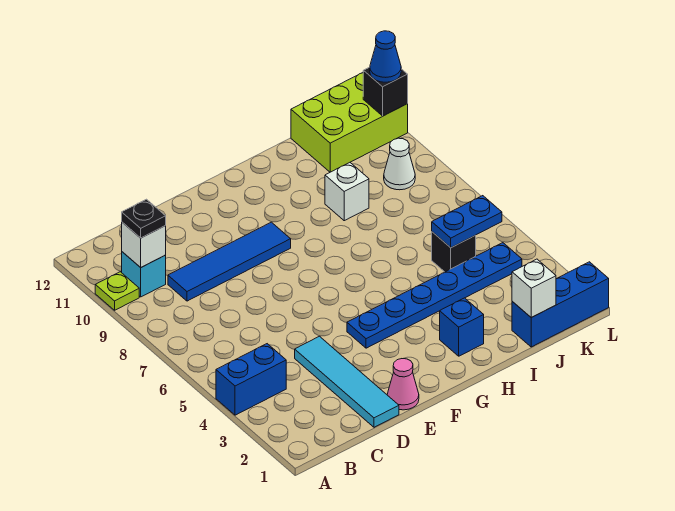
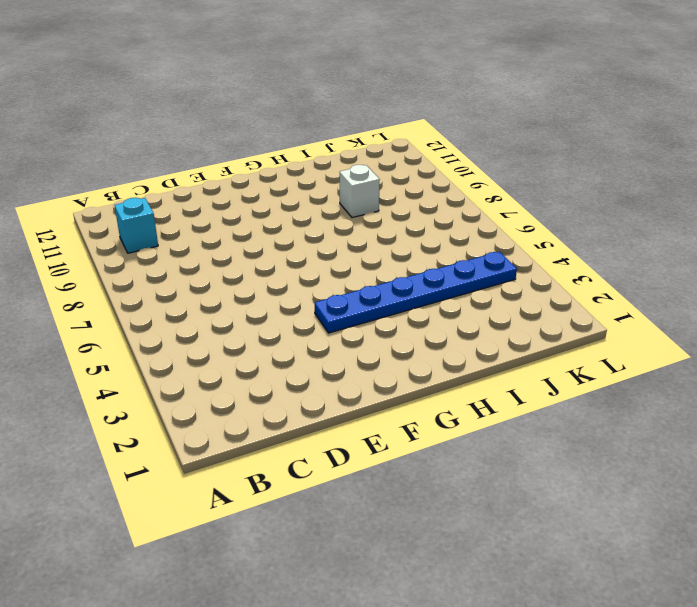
none -> blue 1x2 brick [216,344,286,415]
none -> lime 1x1 plate [95,272,139,310]
none -> blue 1x4 tile [168,222,291,301]

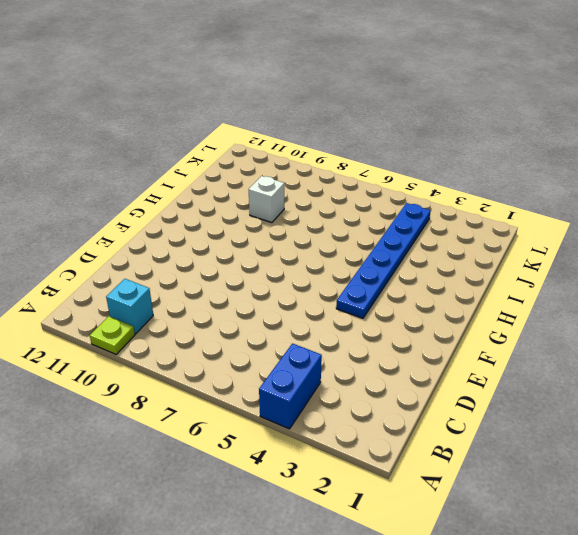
none -> blue 1x4 tile [168,222,291,301]
none -> cyan 1x4 tile [295,336,399,427]
none -> pink 1x1 cone [387,359,419,410]

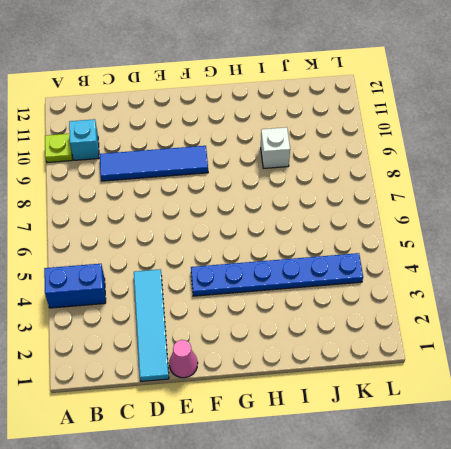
none -> blue 1x1 brick [440,298,484,356]
none -> blue 1x3 brick [512,262,609,347]
none -> black 1x1 brick [432,232,476,272]

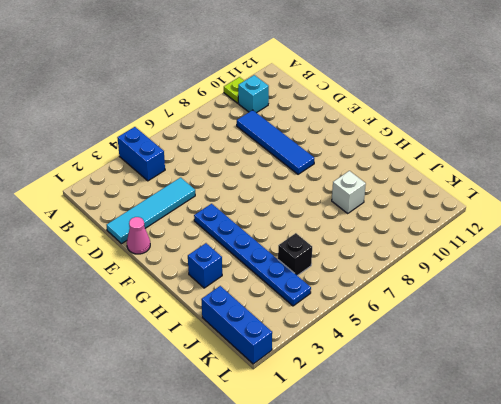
none -> lime 2x3 brick [291,73,408,172]
none -> white 1x1 cone [384,138,415,190]
none -> white 1x1 brick [122,222,166,267]

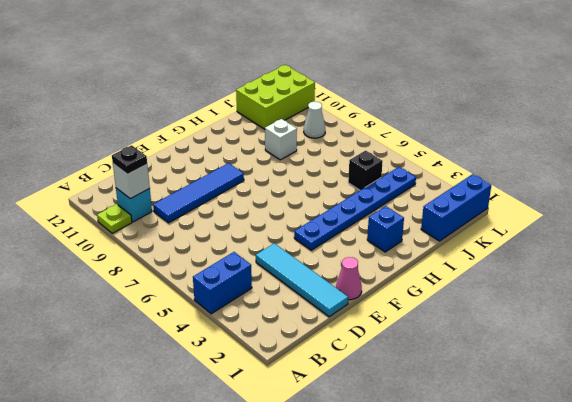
none -> white 1x1 brick [512,259,556,318]
none -> blue 1x2 plate [432,196,502,248]
none -> black 1x1 brick [363,67,408,116]

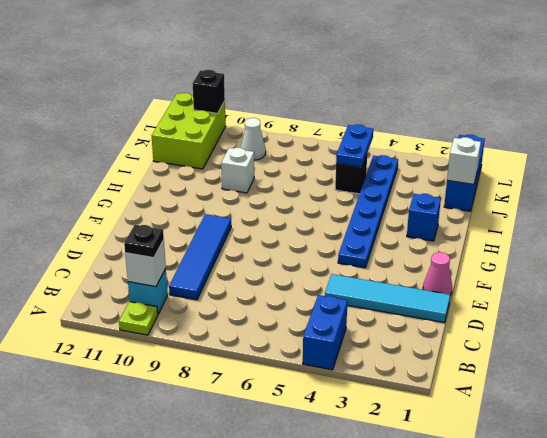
none -> blue 1x1 cone [370,31,401,82]

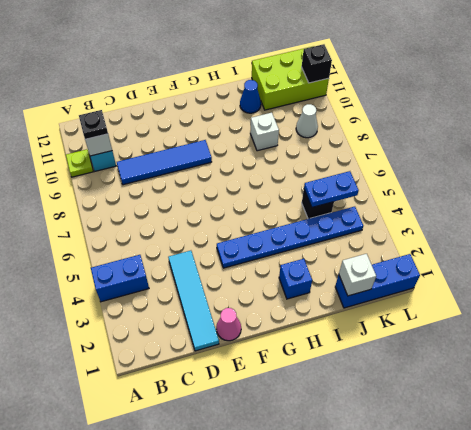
blue 1x1 cone [240,80,261,113] -> blue 1x1 cone moved to [370,31,401,82]

